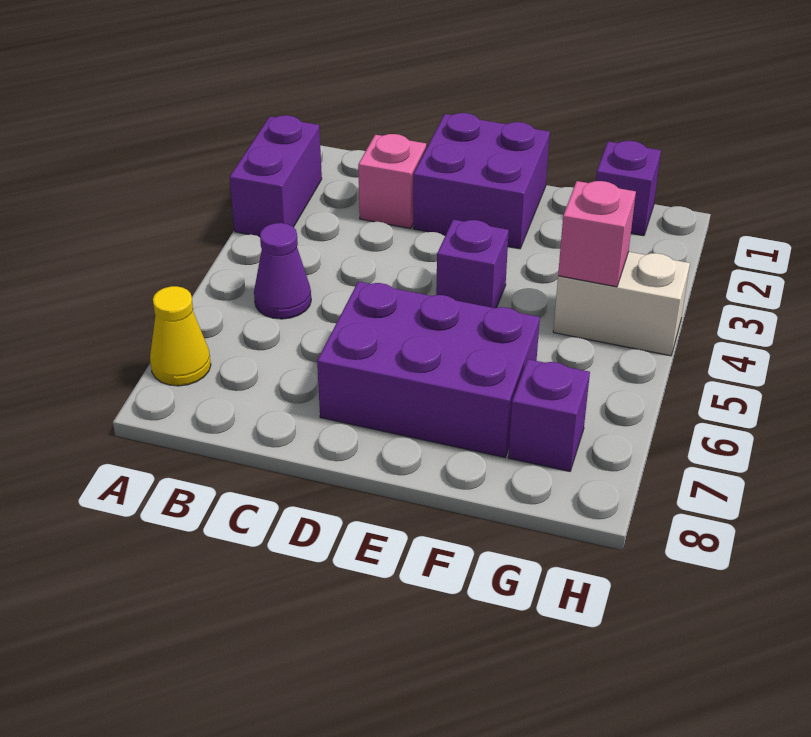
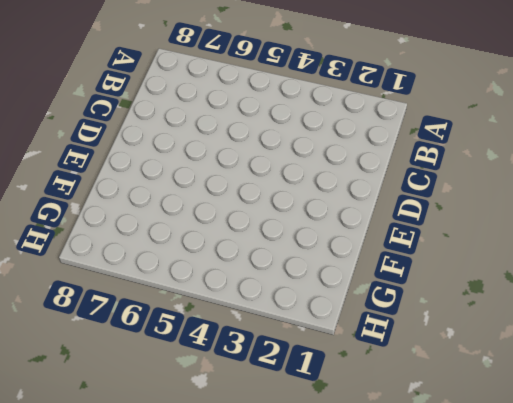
none -> purple 1x2 brick [230,115,322,237]
none -> yellow 1x1 cone [150,286,211,386]

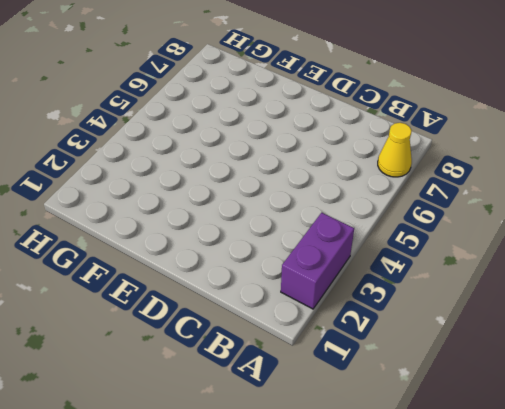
none -> purple 1x1 cone [254,223,311,319]
none -> pink 1x1 brick [358,134,426,228]

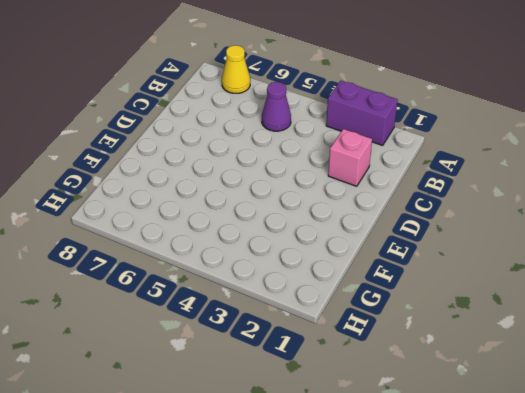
none -> purple 2x2 brick [413,113,550,249]
none -> purple 2x3 brick [317,282,540,457]

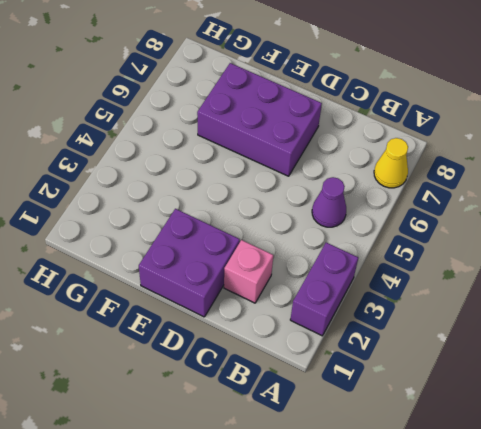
none -> purple 1x1 brick [436,220,509,308]
none -> purple 1x1 brick [596,141,661,236]

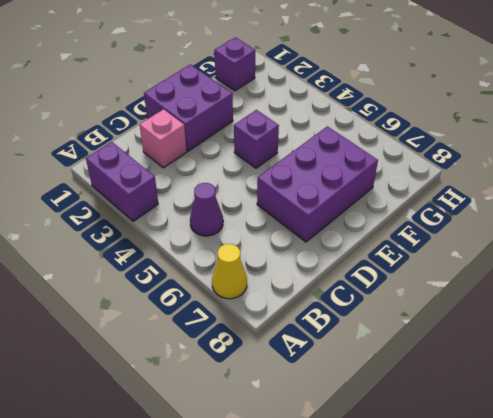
none -> white 1x2 brick [553,252,690,356]
none -> purple 1x1 brick [508,359,590,471]

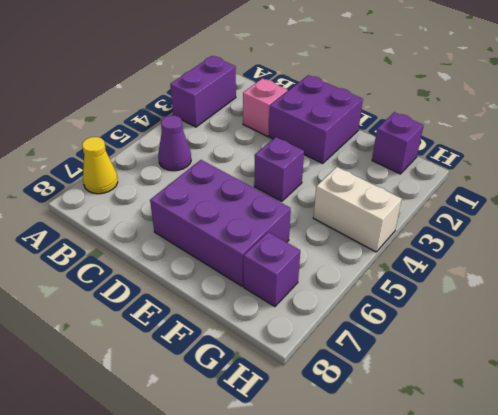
none -> pink 1x1 brick [558,181,636,287]

